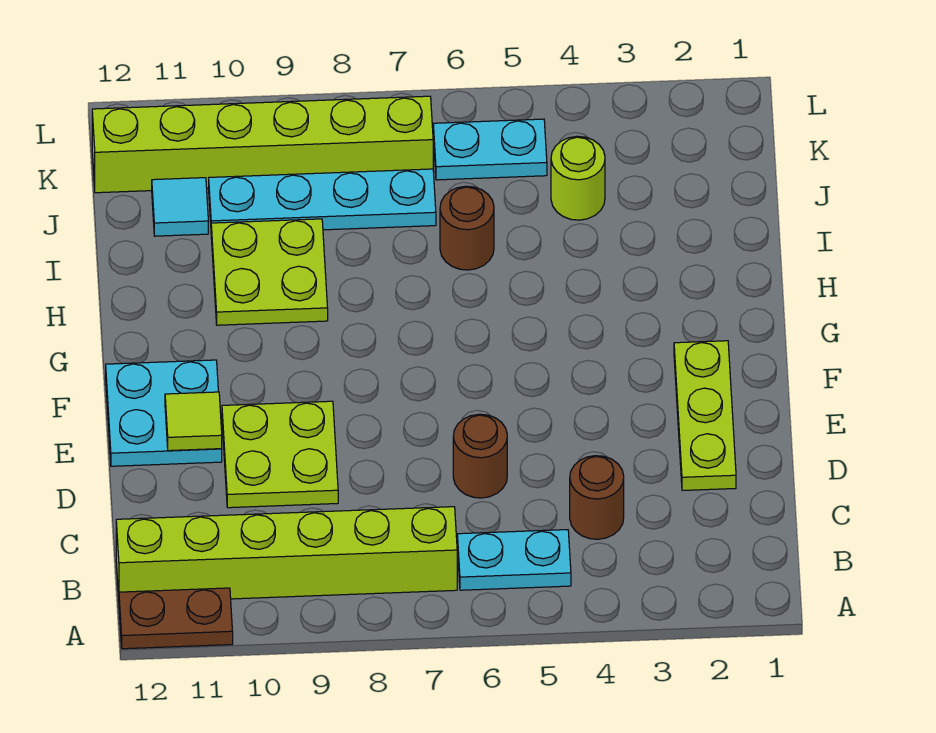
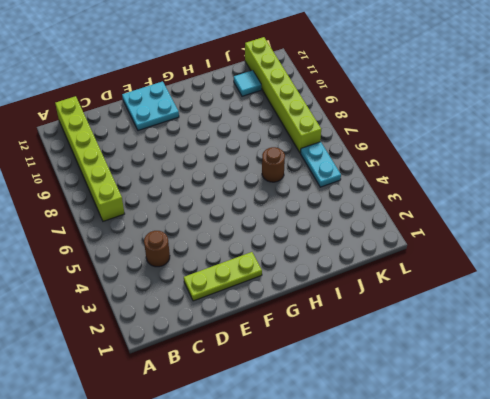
none -> brown 1x2 plate [119,588,233,649]
none -> cyan 1x2 plate [457,530,571,590]
none -> brown 1x1 round brick [453,414,507,498]

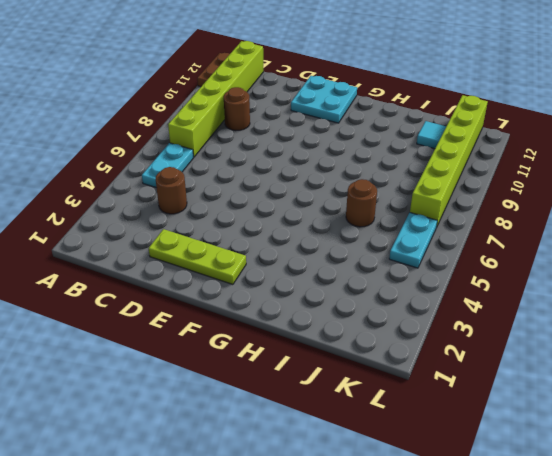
brown 1x1 round brick [224,87,250,130] -> brown 1x1 round brick moved to [453,414,507,498]
none -> lime 2x2 plate [222,401,338,508]
none -> lime 2x2 plate [211,219,328,325]
none -> lime 1x1 round brick [551,136,605,220]

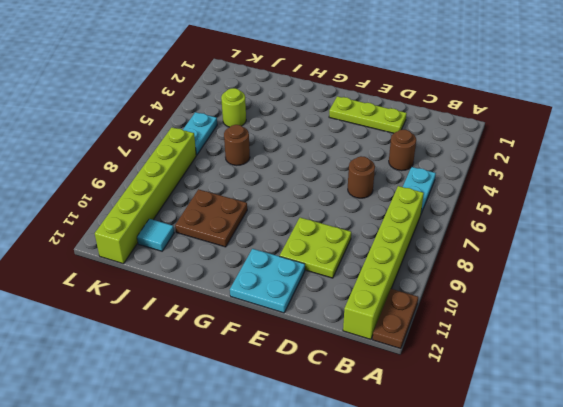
brown 2x2 plate [175,189,247,247] -> lime 2x2 plate [211,219,328,325]
none -> cyan 1x4 plate [209,169,436,230]
none -> lime 1x1 tile [165,392,222,451]

